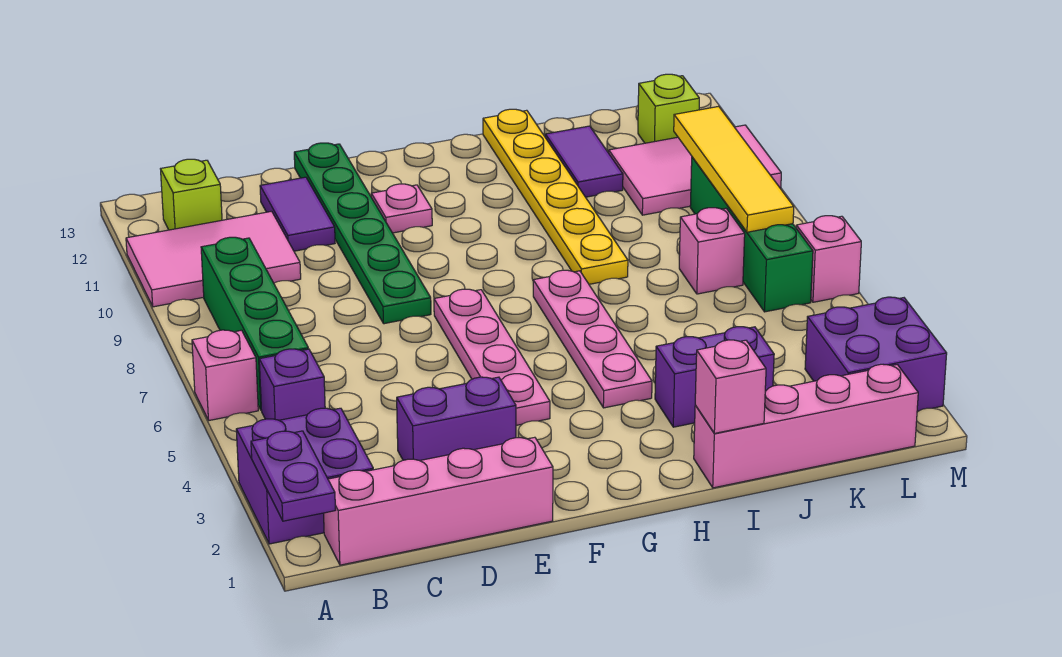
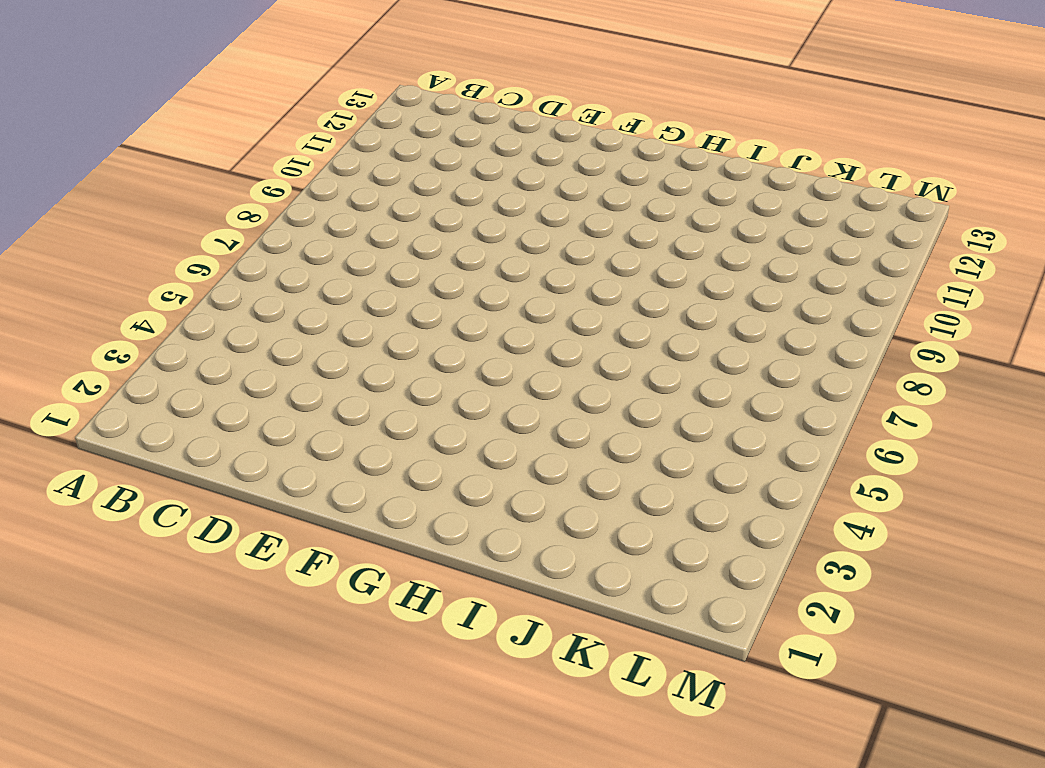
none -> purple 2x2 brick [236,408,373,544]
none -> pink 1x1 brick [192,330,258,420]
none -> pink 2x3 tile [126,211,301,307]

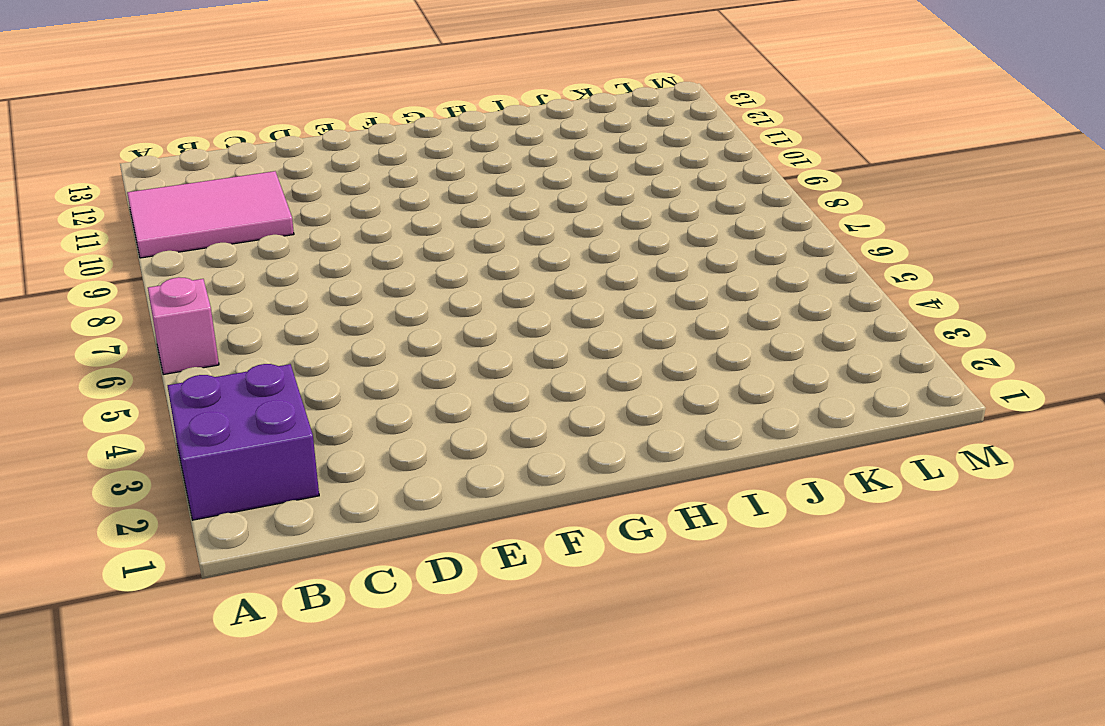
none -> pink 1x4 brick [324,437,553,565]
none -> purple 1x1 brick [259,349,325,420]
none -> green 1x4 brick [201,237,308,409]

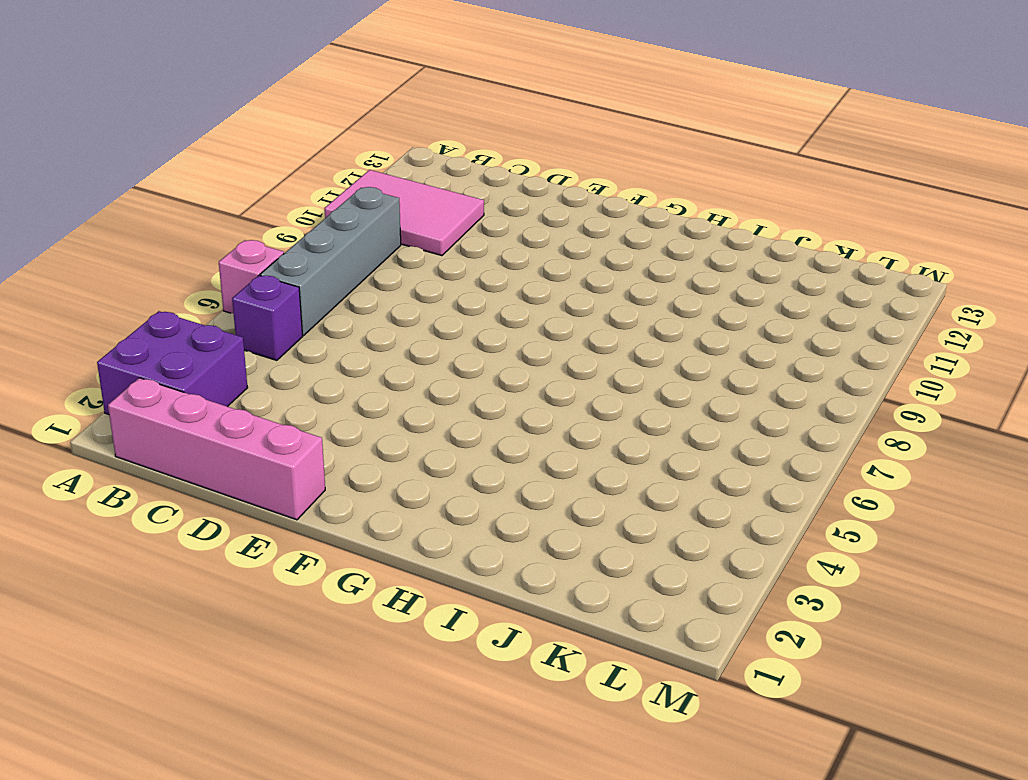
grey 1x4 brick [260,187,401,335] -> green 1x4 brick [201,237,308,409]
none -> lime 1x1 brick [161,159,222,230]
none -> purple 1x2 brick [397,377,516,461]
none -> purple 1x2 tile [260,177,335,251]

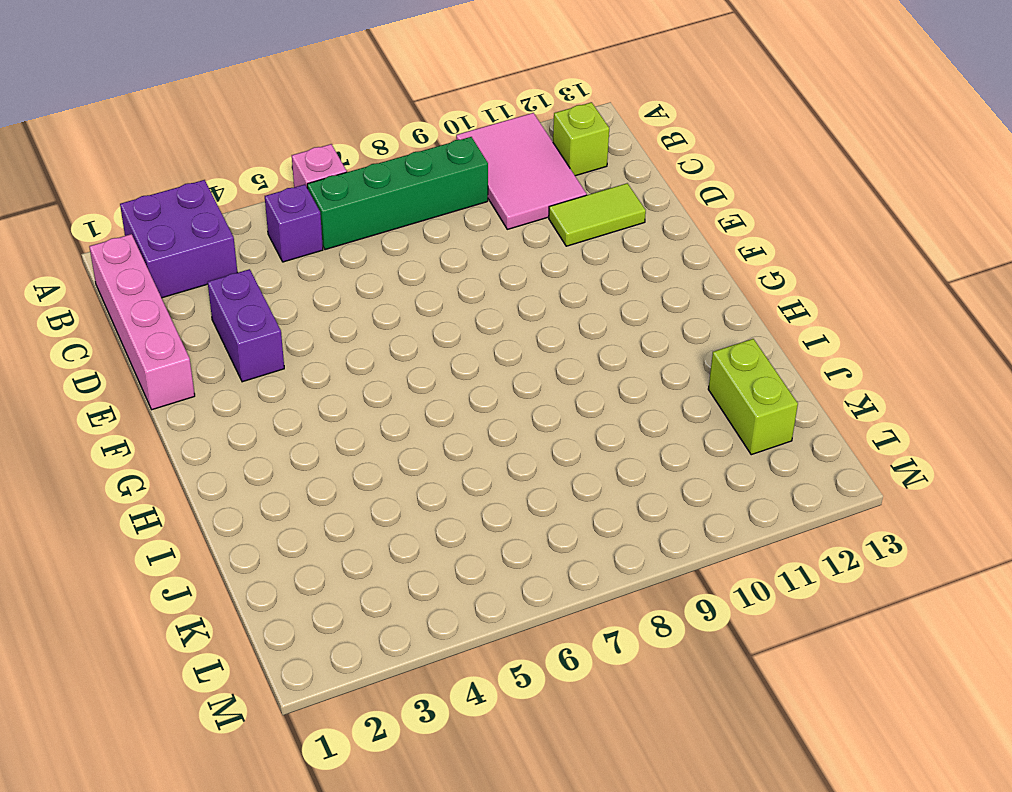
lime 1x2 tile [549,183,646,246] -> purple 1x2 tile [260,177,335,251]
lime 1x2 brick [708,339,798,455] -> purple 1x2 tile [545,126,623,197]
none -> green 1x6 plate [294,143,431,324]
none -> pink 1x4 plate [434,289,550,425]
none -> pink 1x1 plate [371,184,432,233]

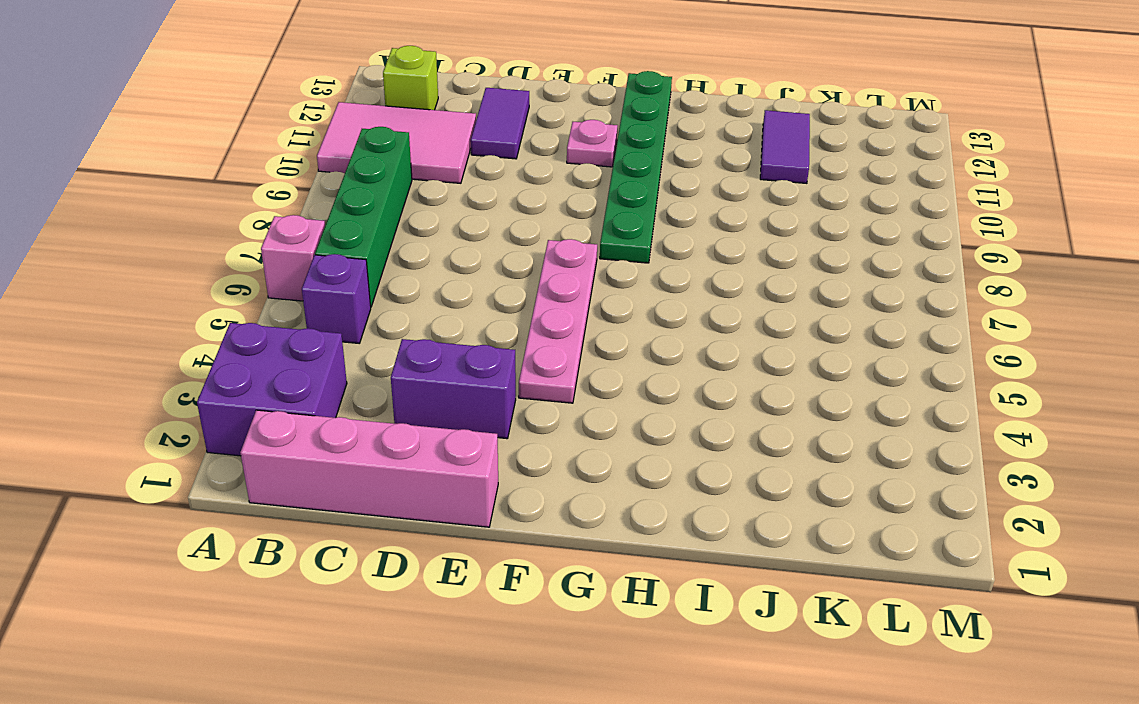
green 1x6 plate [600,71,672,263] -> green 1x6 plate moved to [294,143,431,324]
none -> pink 1x4 plate [533,270,652,408]
none -> pink 1x4 brick [694,364,918,488]
none -> purple 1x2 brick [655,327,774,427]

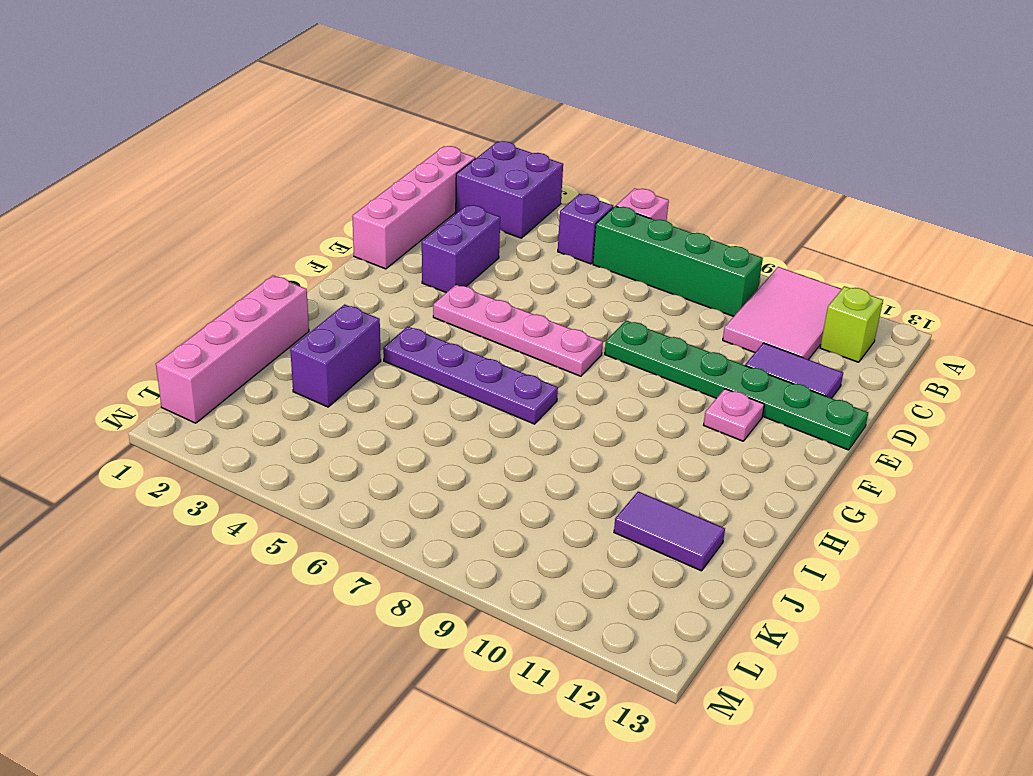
purple 1x4 plate [383,326,558,424] -> pink 1x4 plate [533,270,652,408]
none -> yellow 1x6 plate [483,109,628,284]
none -> pink 1x1 brick [679,208,745,294]
none -> pink 2x3 tile [609,125,781,215]

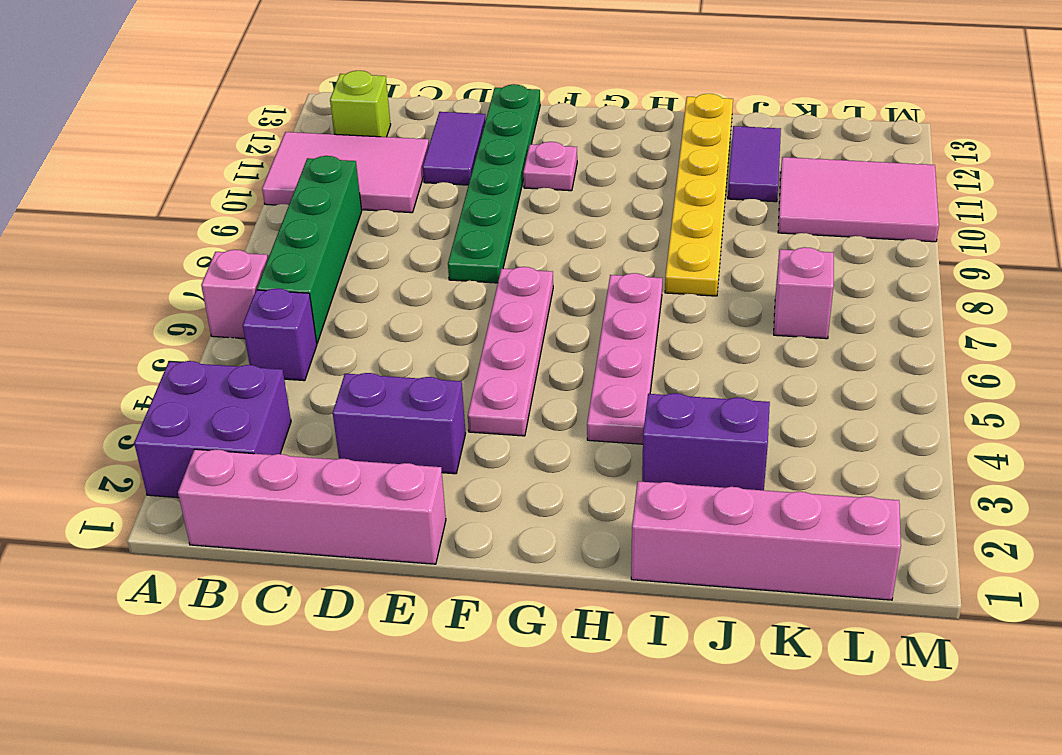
none -> purple 2x2 brick [805,297,947,411]
none -> green 1x4 brick [690,157,813,312]
none -> lime 1x1 brick [638,74,699,143]

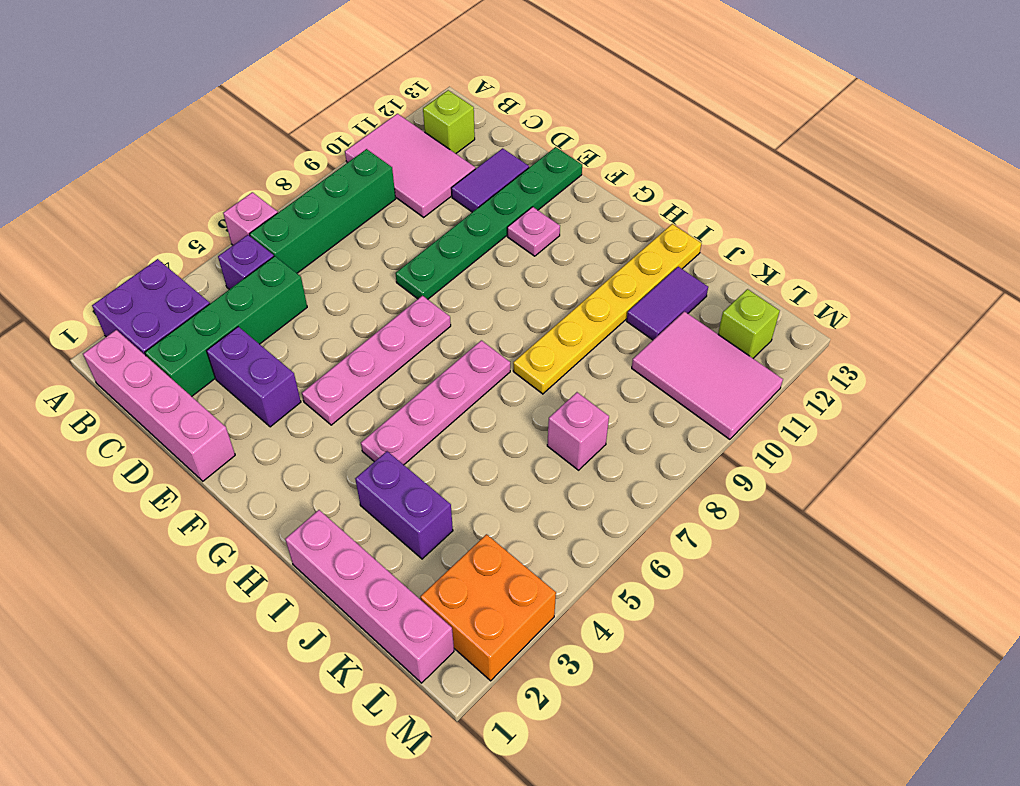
green 1x4 brick [145,256,307,396] -> green 1x4 brick moved to [690,157,813,312]
orange 2x2 brick [420,534,556,681] -> purple 2x2 brick [805,297,947,411]
none -> pink 1x1 brick [796,216,861,302]
none -> purple 1x2 plate [251,431,335,521]
none -> pink 1x1 brick [695,340,766,433]

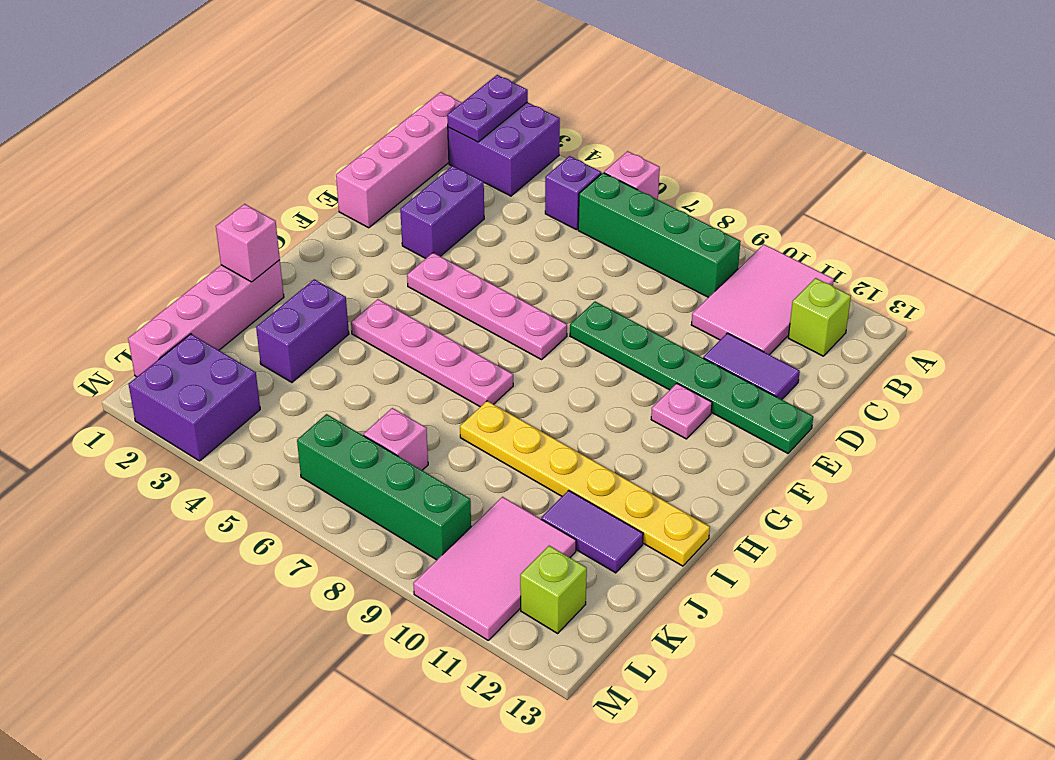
purple 1x2 plate [447,75,528,142] -> purple 1x2 plate turned to [251,431,335,521]
none -> pink 1x1 brick [796,216,861,302]
none -> yellow 1x4 tile [674,106,794,232]

